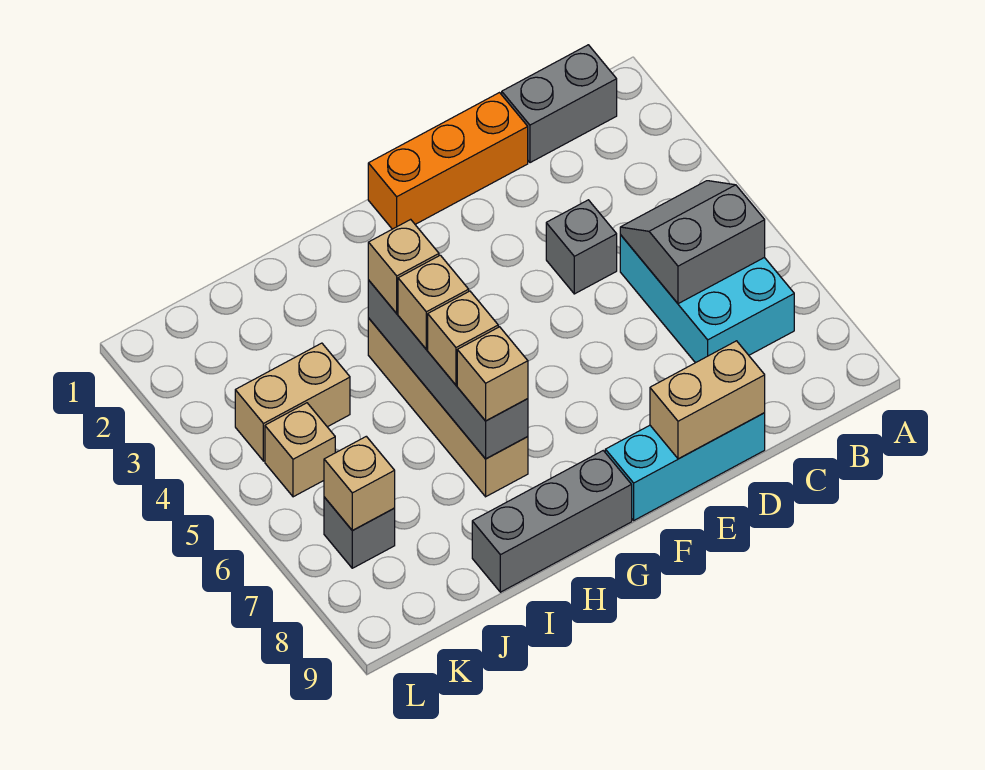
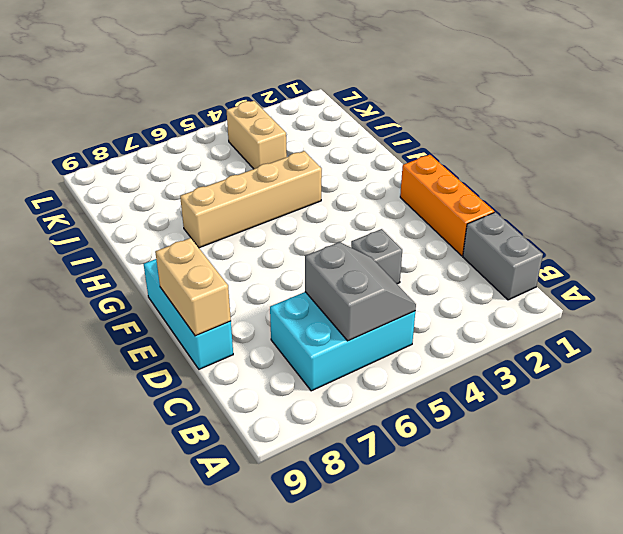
none -> grey 1x3 brick [472,451,632,592]
none -> tan 1x1 brick [265,403,335,497]
none -> grey 1x1 brick [324,497,395,568]

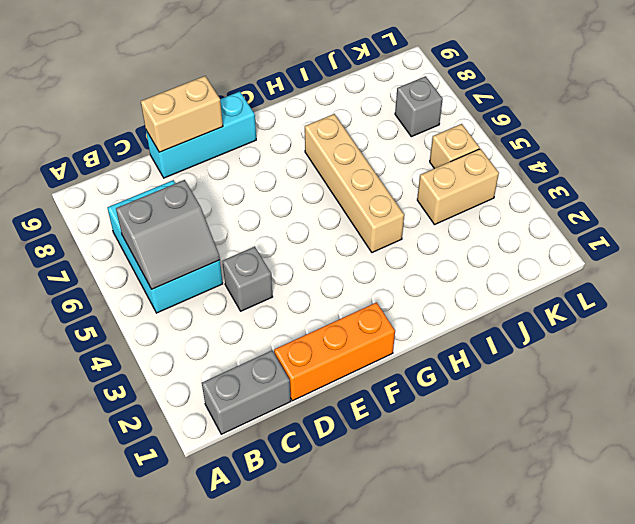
none -> grey 1x3 brick [472,451,632,592]
none -> grey 1x4 brick [368,280,528,459]
none -> tan 1x1 brick [324,436,395,531]

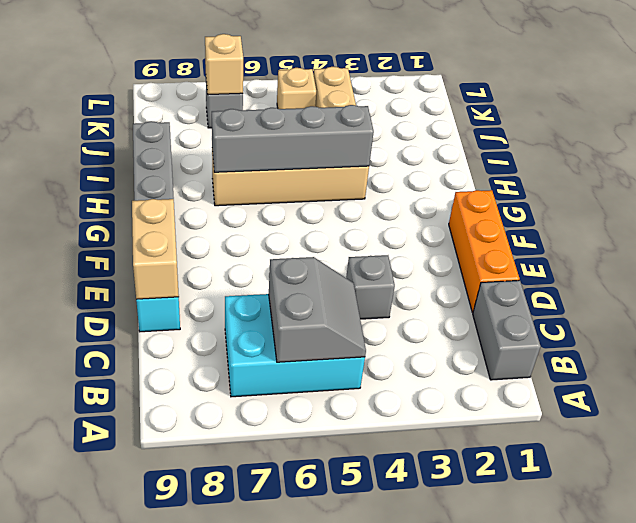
none -> tan 1x1 brick [368,219,439,313]
none -> tan 1x1 brick [398,255,469,349]
none -> tan 1x1 brick [428,291,498,385]

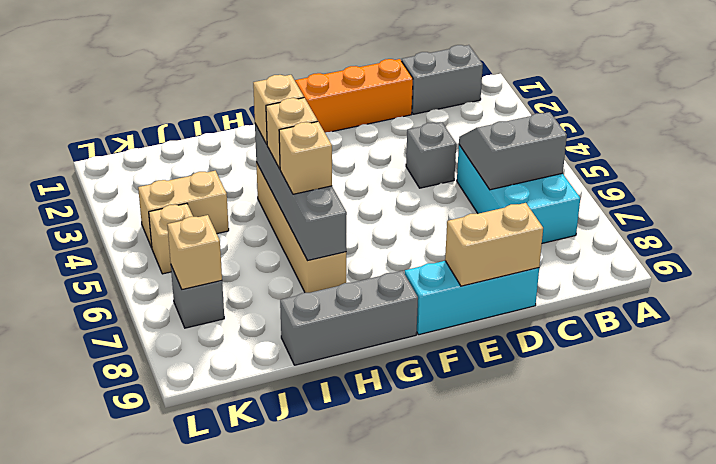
none -> tan 1x1 brick [457,327,528,421]

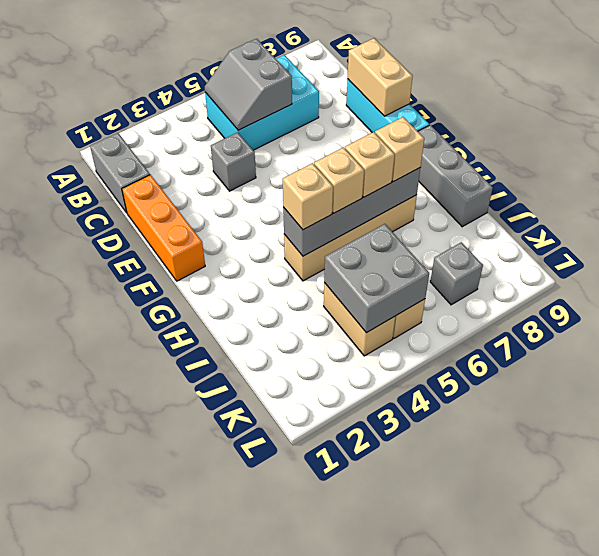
grey 2x2 brick [324,224,429,333] -> none
none -> tan 1x1 brick [324,436,395,531]

